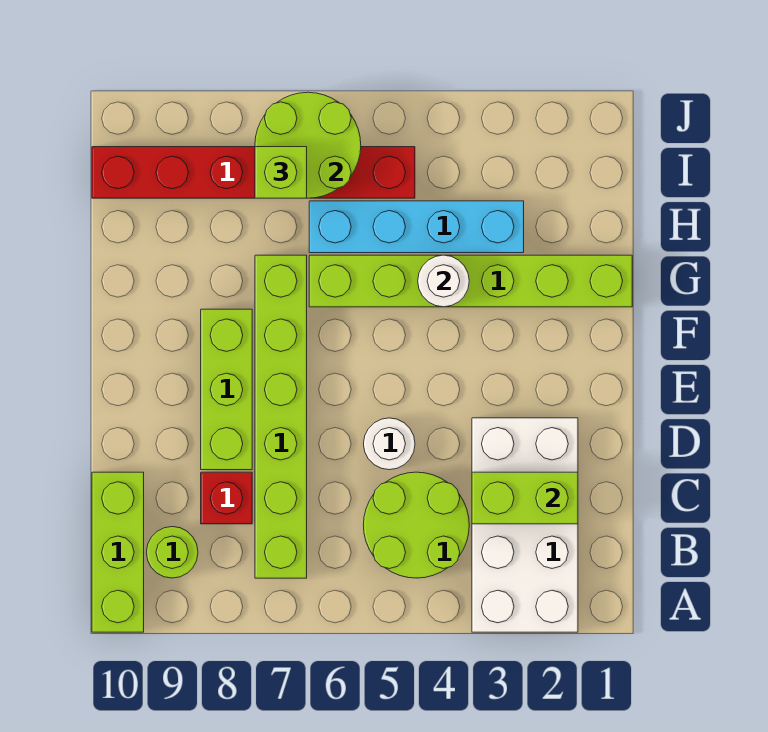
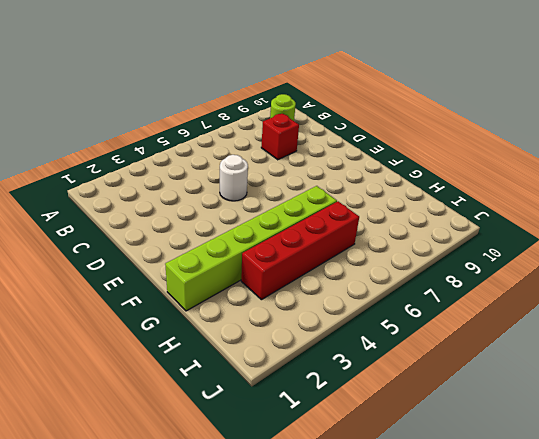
red 1x4 brick [241,201,359,300] -> cyan 1x4 brick [309,201,524,253]
none -> white 2x4 brick [472,418,578,632]
none -> lime 1x3 brick [92,472,144,632]
none -> lime 2x2 round brick [363,472,469,578]

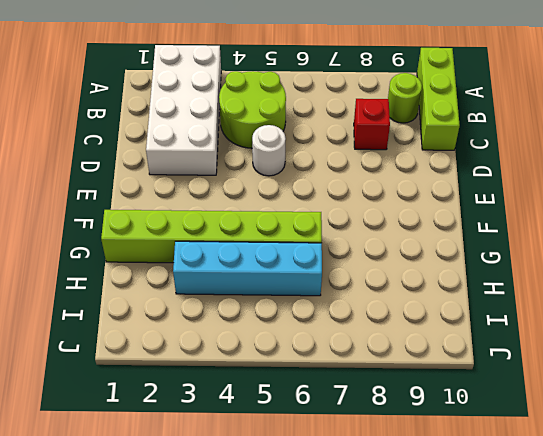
none -> lime 1x6 brick [255,255,307,578]
none -> lime 1x3 brick [201,309,252,470]
none -> red 1x6 brick [92,147,415,198]

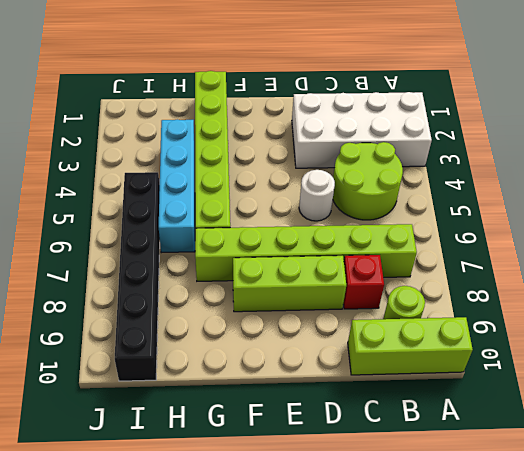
black 1x6 brick [115,172,160,381] -> red 1x6 brick [92,147,415,198]
none -> lime 1x2 brick [472,472,578,524]
none -> white 1x1 round brick [418,255,469,307]
none -> lime 2x2 round brick [255,92,361,198]

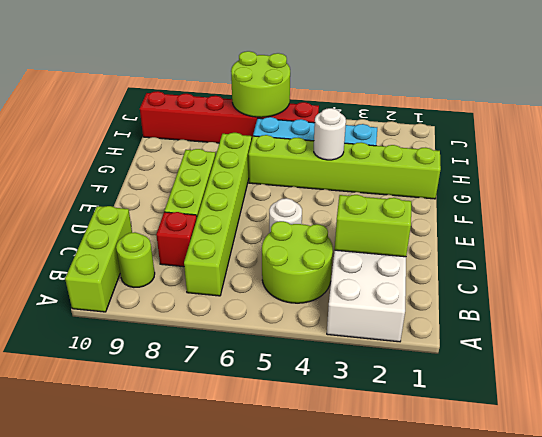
none -> lime 1x1 brick [255,147,307,198]

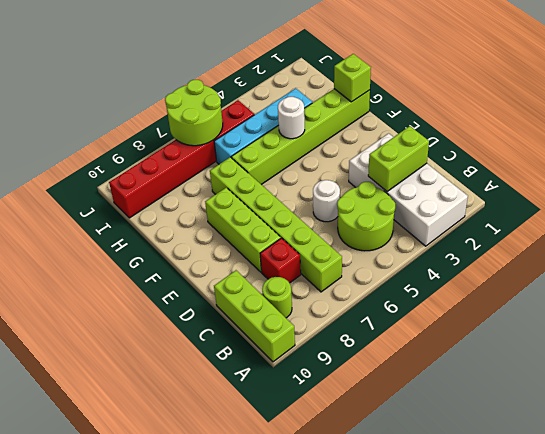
lime 1x1 brick [334,54,371,102] -> lime 1x1 brick moved to [255,147,307,198]

